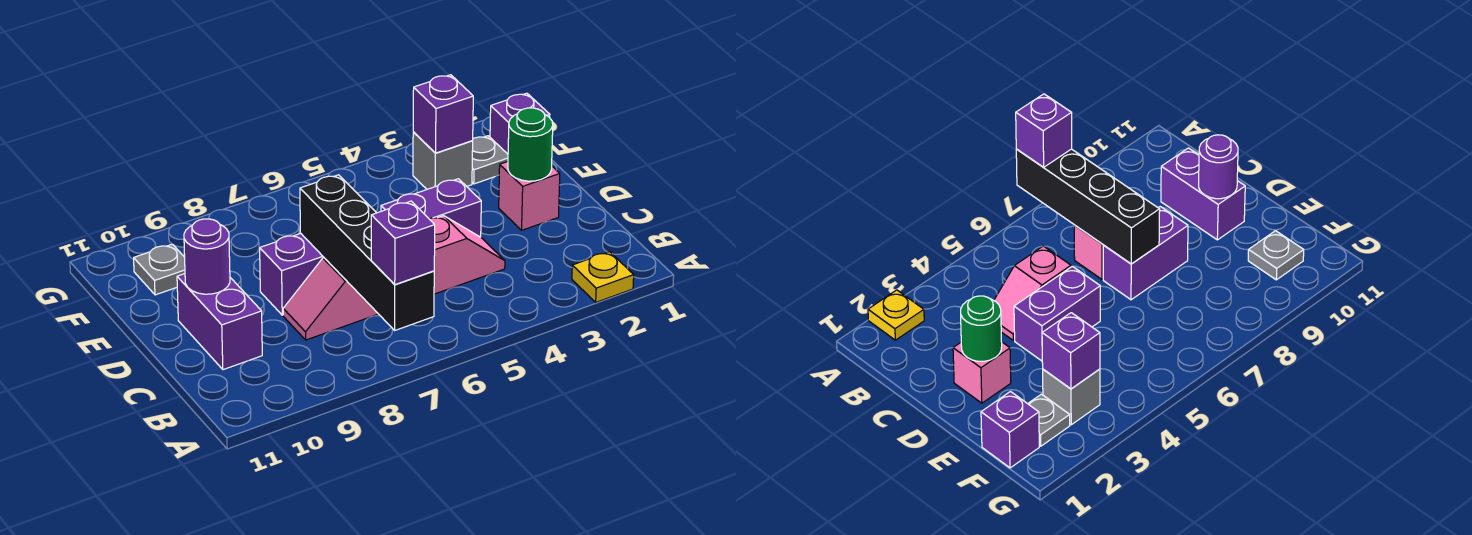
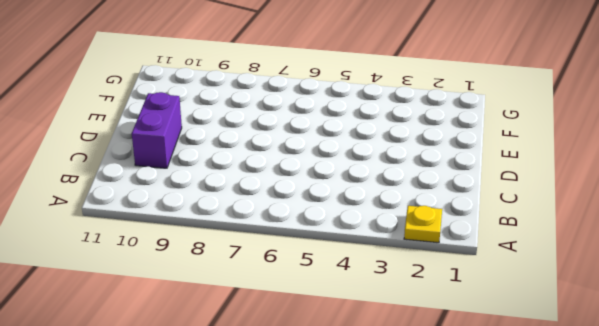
none -> pink 1x2 slope [430,216,505,294]
none -> pink 1x2 slope [283,258,378,340]
none -> pink 1x1 brick [499,162,560,230]

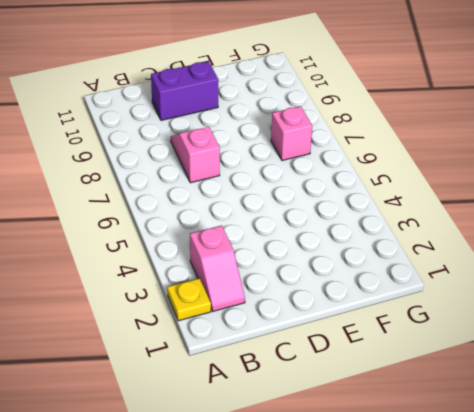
pink 1x2 slope [190,225,245,311] -> pink 1x2 slope moved to [430,216,505,294]
pink 1x1 brick [271,106,312,161] -> pink 1x1 brick moved to [499,162,560,230]
none -> purple 1x2 brick [381,179,481,237]
none -> purple 1x2 brick [260,233,324,315]
none -> purple 1x1 brick [490,93,550,154]

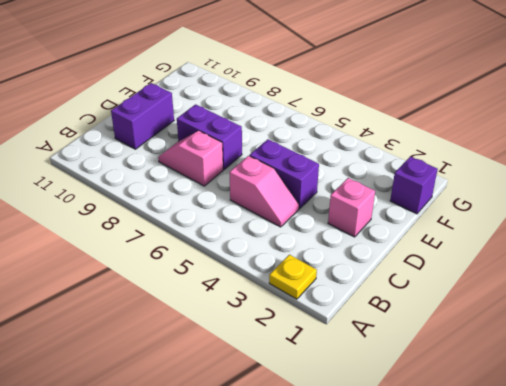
none -> grey 1x1 plate [472,136,508,184]
none -> grey 1x1 brick [413,132,473,189]
none -> grey 1x1 plate [134,244,185,295]

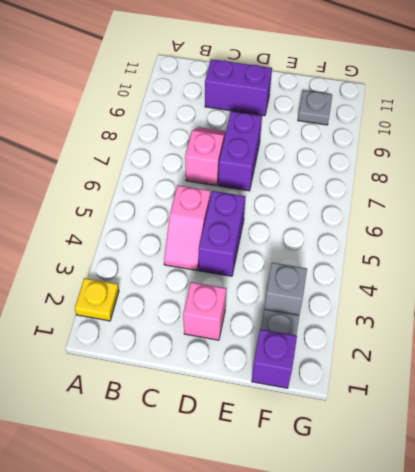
none -> black 1x4 brick [300,175,434,330]
none -> green 1x1 round brick [508,108,553,181]
none -> purple 1x1 round brick [184,219,230,294]

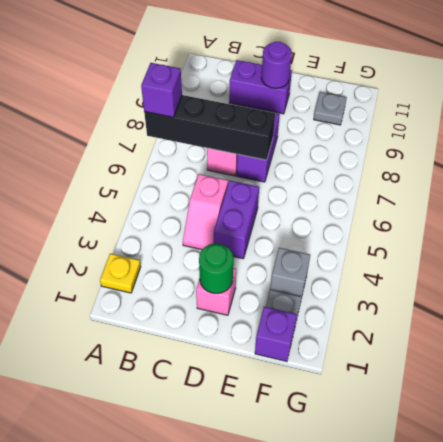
none -> purple 1x1 brick [413,75,473,153]

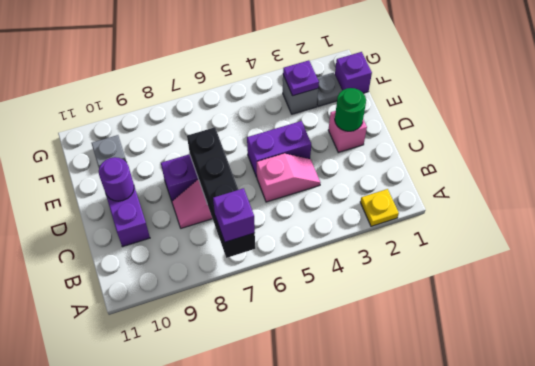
purple 1x1 plate [283,60,319,96] -> purple 1x1 brick [413,75,473,153]

